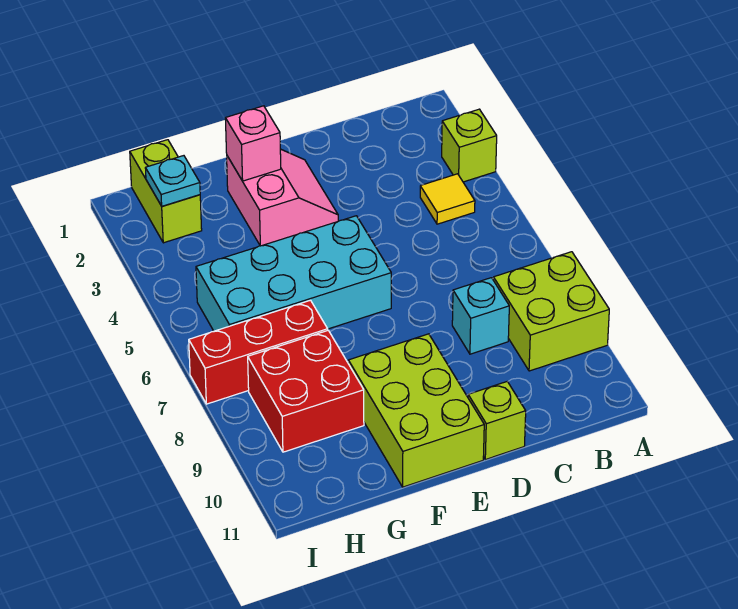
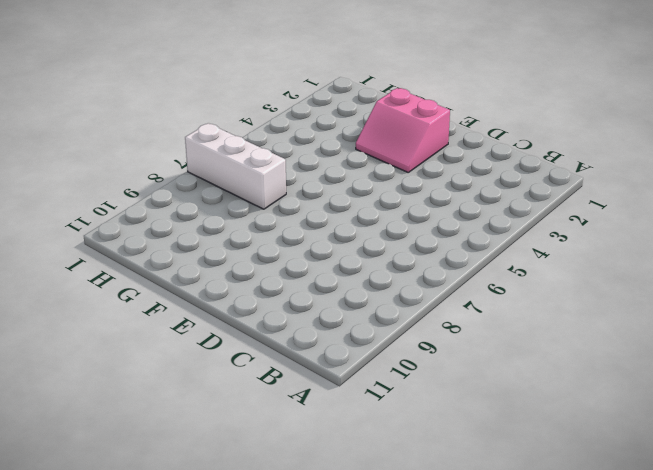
pink 2x2 slope [356,88,450,172] -> pink 2x2 slope turned to [227,149,338,246]
white 1x3 brick [185,123,286,209] -> red 1x3 brick [189,300,328,404]
none -> lime 1x1 brick [442,109,497,182]
none -> lime 2x2 brick [493,252,609,371]
none -> yellow 1x1 tile [420,174,475,224]

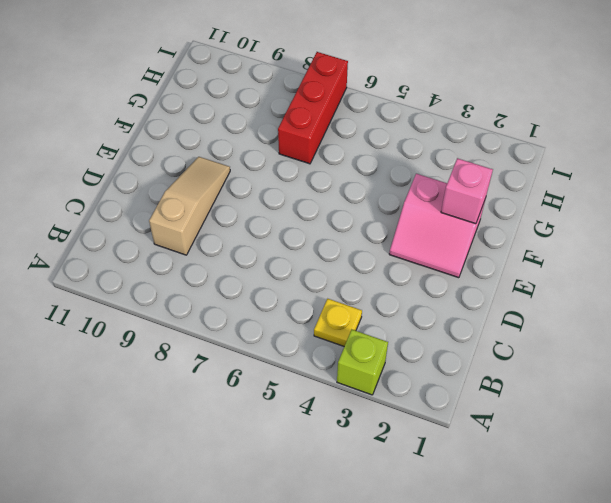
yellow 1x1 plate [314,299,362,346] -> yellow 1x1 tile [420,174,475,224]
tan 1x3 slope [149,157,230,255] -> lime 2x3 brick [348,334,484,487]
none -> lime 2x2 brick [493,252,609,371]
none -> cyan 1x1 brick [452,278,509,354]
none -> lime 1x1 brick [468,381,526,460]

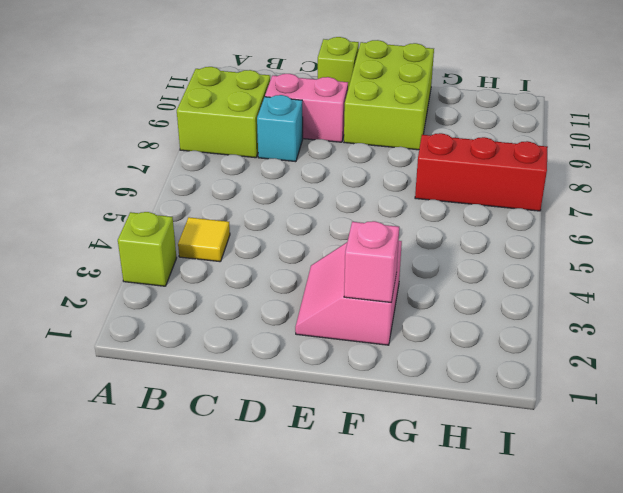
pink 1x2 brick [265,74,348,142] -> none
none -> cyan 2x4 brick [196,216,391,331]
none -> red 2x2 brick [248,331,364,452]
none -> lime 1x2 brick [130,140,202,243]

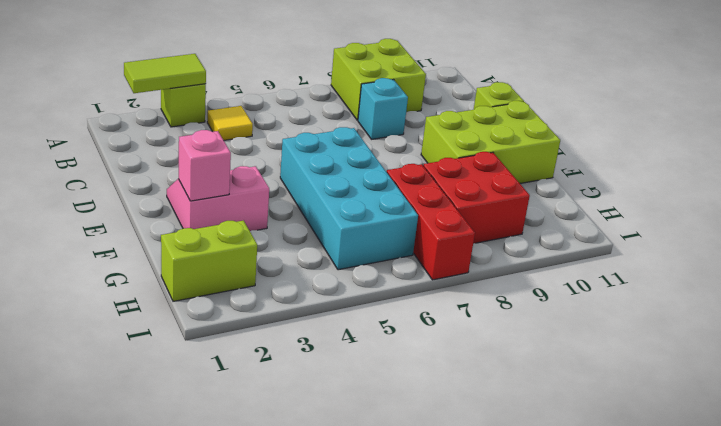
lime 1x2 tile [124,54,206,93] -> none
none -> cyan 1x1 plate [145,156,200,206]

